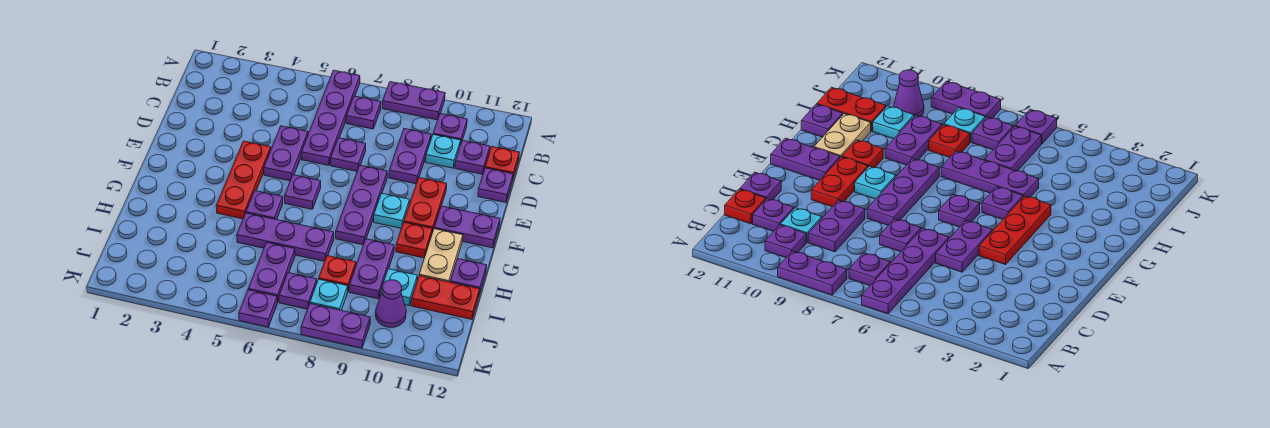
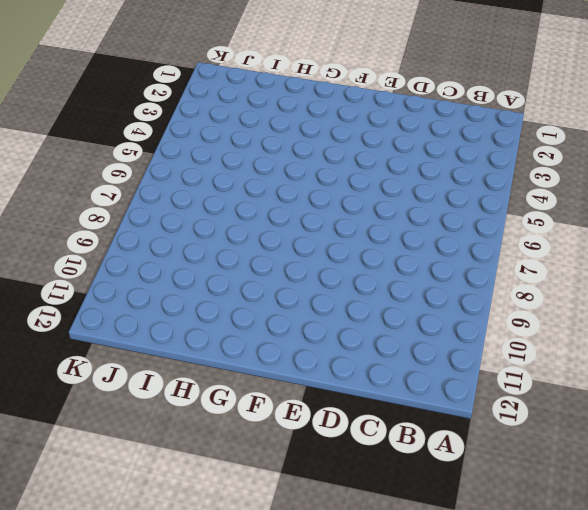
none -> purple 1x4 plate [301,70,360,165]
none -> purple 1x2 plate [382,82,445,120]
none -> purple 1x1 plate [346,96,381,129]
none -> purple 1x1 plate [433,114,467,145]

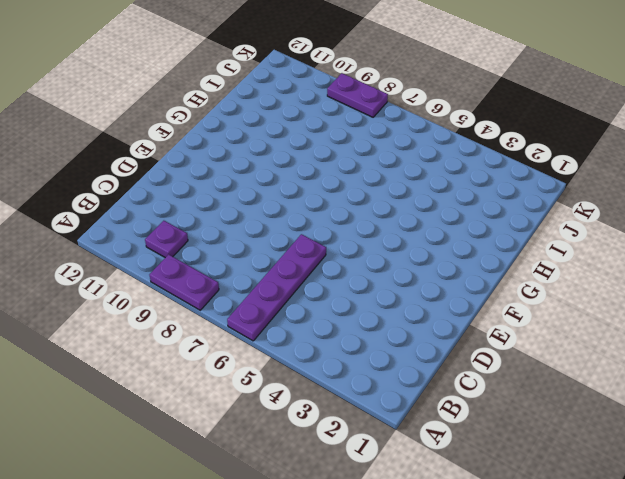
none -> purple 1x1 plate [346,96,381,129]
none -> purple 1x2 plate [389,129,431,184]
none -> cyan 1x1 plate [426,135,461,168]
none -> purple 1x1 plate [455,140,490,174]

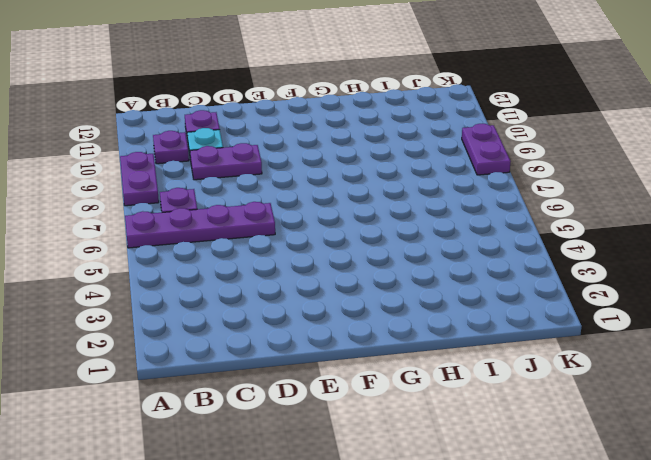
none -> red 1x1 plate [485,147,520,178]
none -> purple 1x2 plate [264,126,308,181]
none -> purple 1x1 plate [331,138,366,171]
none -> purple 1x1 plate [478,168,513,202]

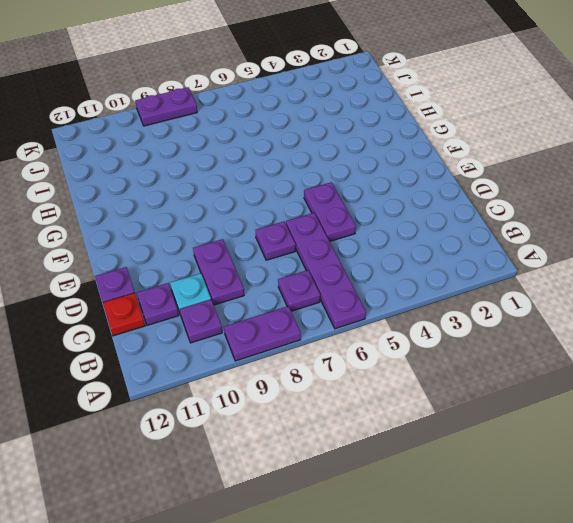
none -> red 1x3 plate [216,141,271,219]
none -> purple 1x3 plate [336,165,387,245]
none -> red 1x2 plate [404,178,447,233]
none -> purple 1x1 plate [284,175,321,209]

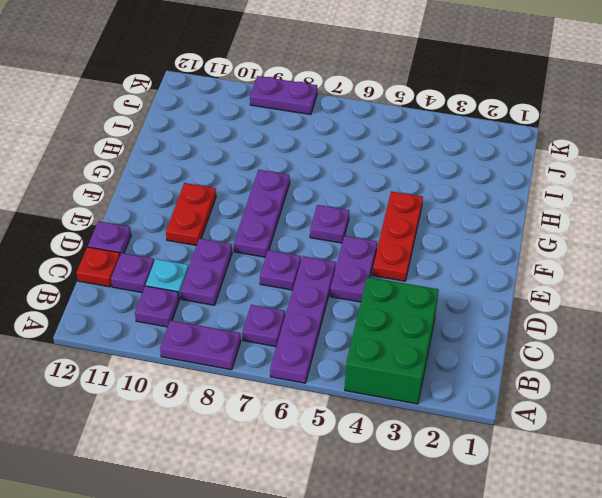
green 2x3 brick [345,277,439,404] -> none
none -> cyan 1x1 plate [374,193,410,228]
none -> purple 1x2 plate [434,206,500,248]
none -> purple 1x1 plate [246,191,283,220]
none -> red 1x1 plate [396,222,432,258]

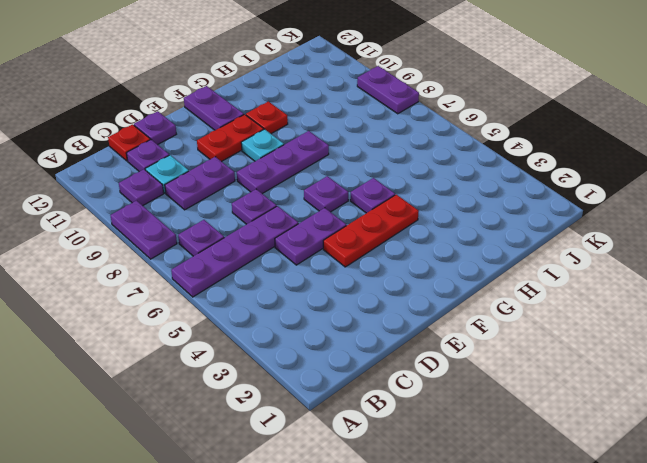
none -> tan 1x2 plate [419,229,463,282]
none -> purple 1x3 plate [237,213,334,262]
none -> purple 1x2 plate [349,239,394,299]
none -> purple 1x1 plate [450,259,487,294]

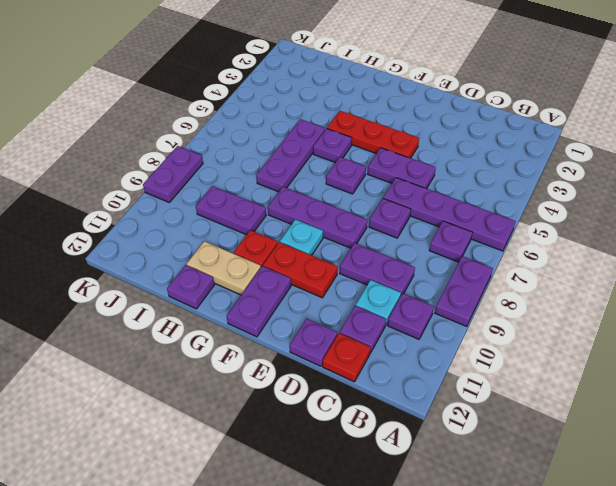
none -> purple 1x2 plate [248,242,295,302]
none -> red 1x1 plate [319,256,356,290]
none -> cyan 1x1 plate [380,269,417,306]
none -> red 1x2 plate [411,276,480,319]

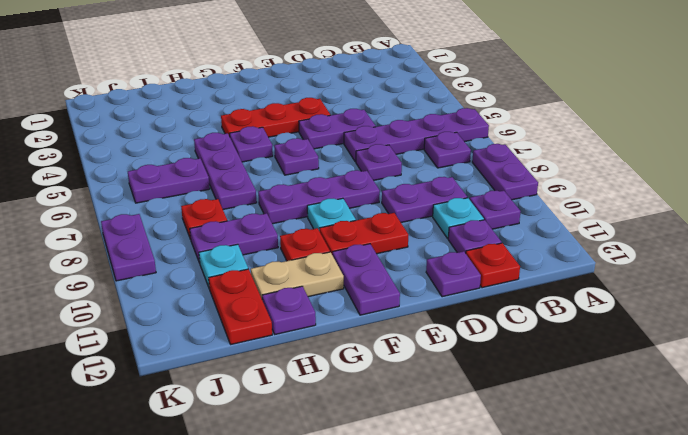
none -> purple 1x1 plate [279,273,317,309]
none -> cyan 1x1 plate [310,279,348,310]
none -> purple 1x1 cone [375,280,406,327]
none -> purple 1x1 plate [239,290,278,327]

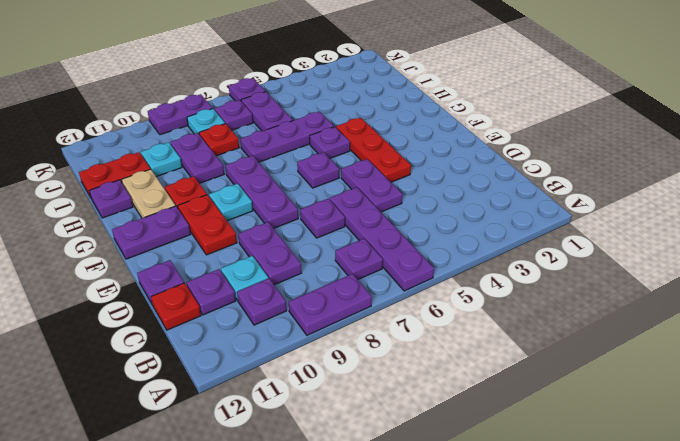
none -> purple 1x1 cone [375,280,406,327]

